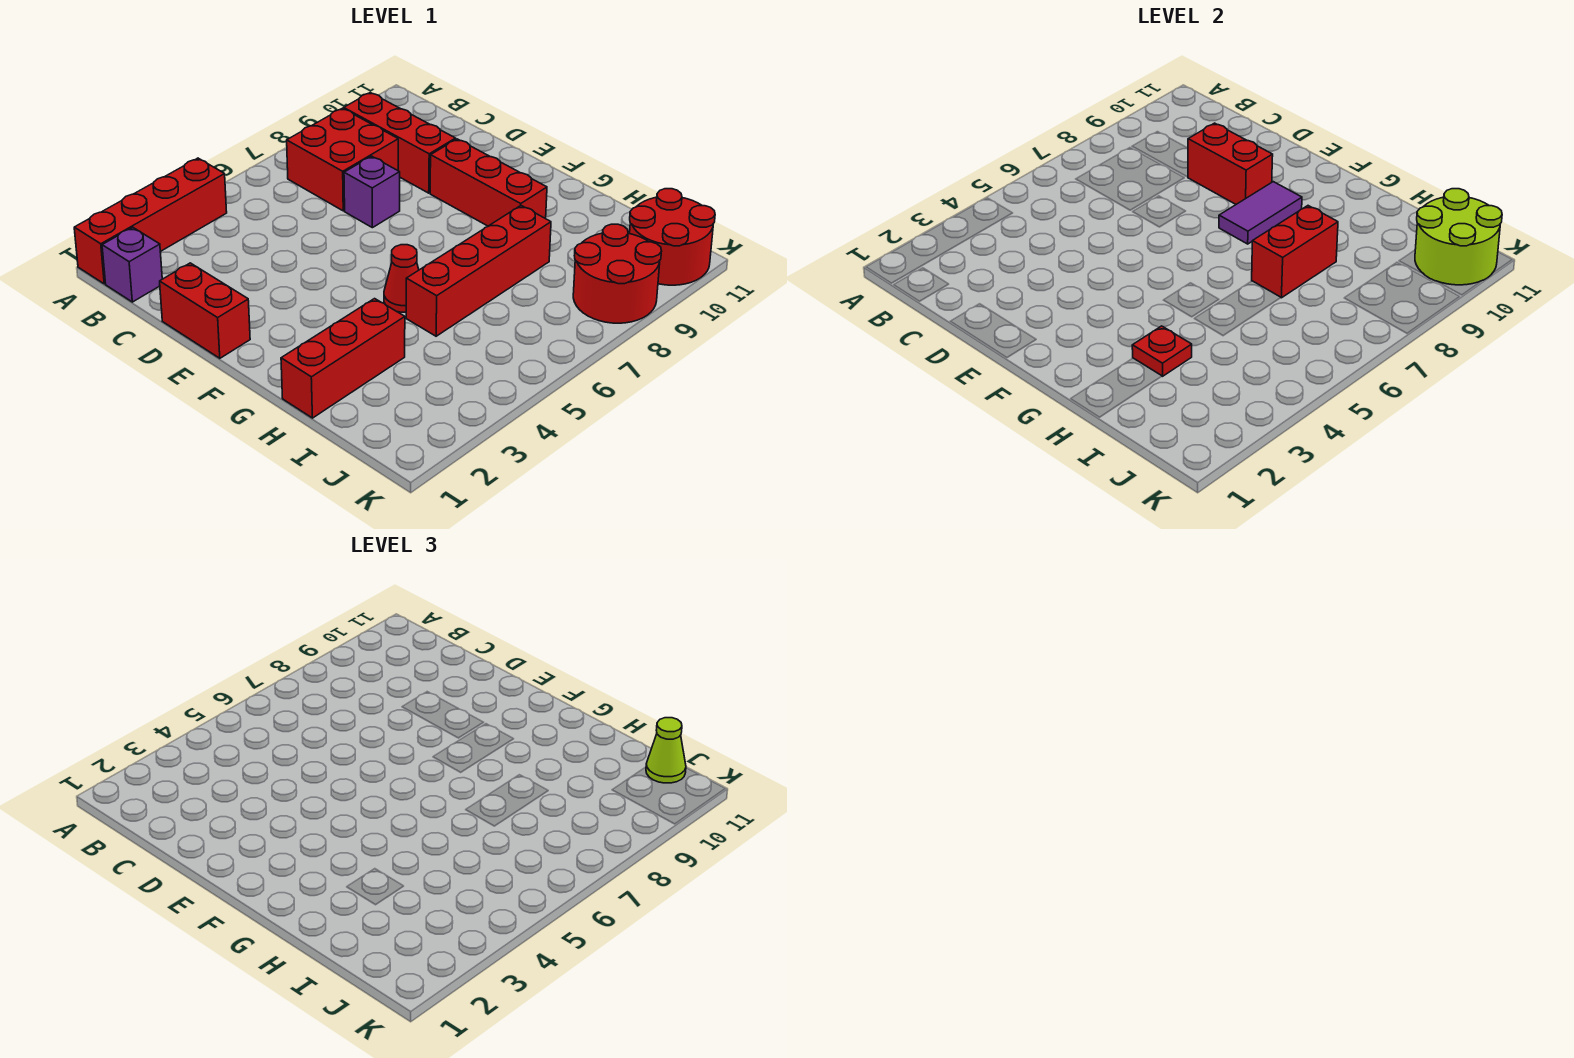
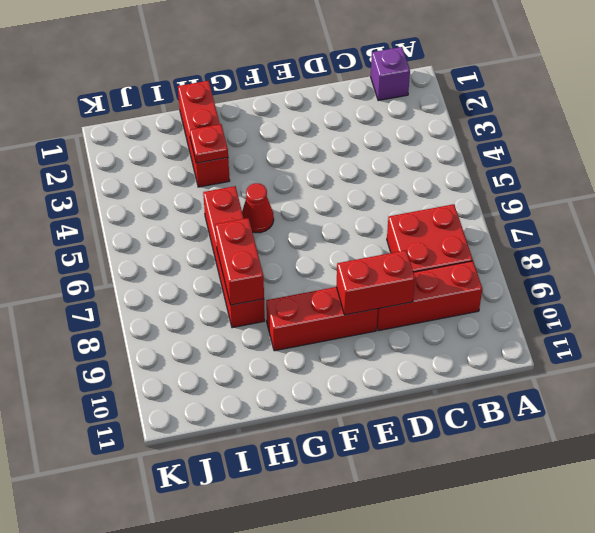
none -> red 1x4 brick [74,158,227,284]
none -> red 1x2 brick [160,263,250,358]
none -> purple 1x1 brick [344,156,400,228]

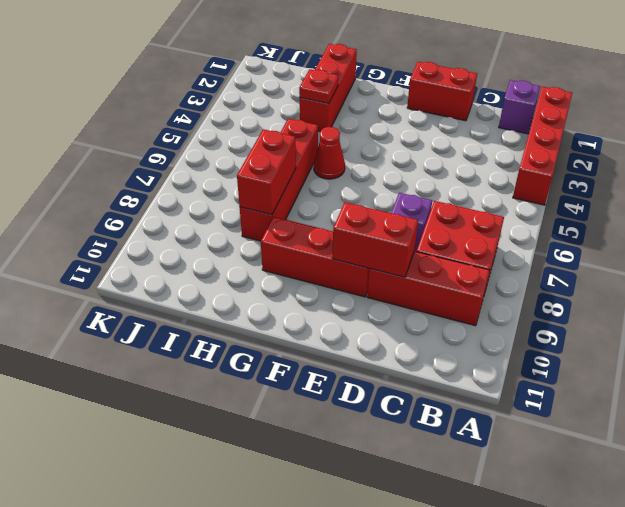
none -> red 2x2 round brick [573,224,661,323]
none -> red 2x2 round brick [630,189,715,285]
none -> purple 1x2 tile [1219,182,1302,244]

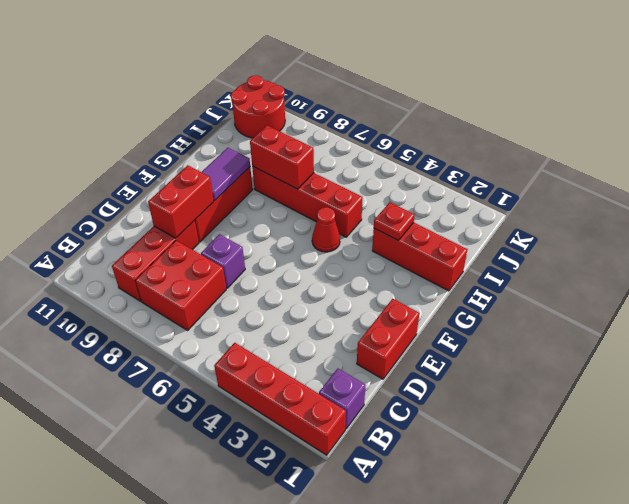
purple 1x2 tile [202,148,250,200] -> purple 1x2 tile turned to [1219,182,1302,244]
none -> red 2x2 round brick [573,224,661,323]
none -> lime 2x2 round brick [1415,189,1502,285]
none -> lime 1x1 cone [646,718,686,783]

